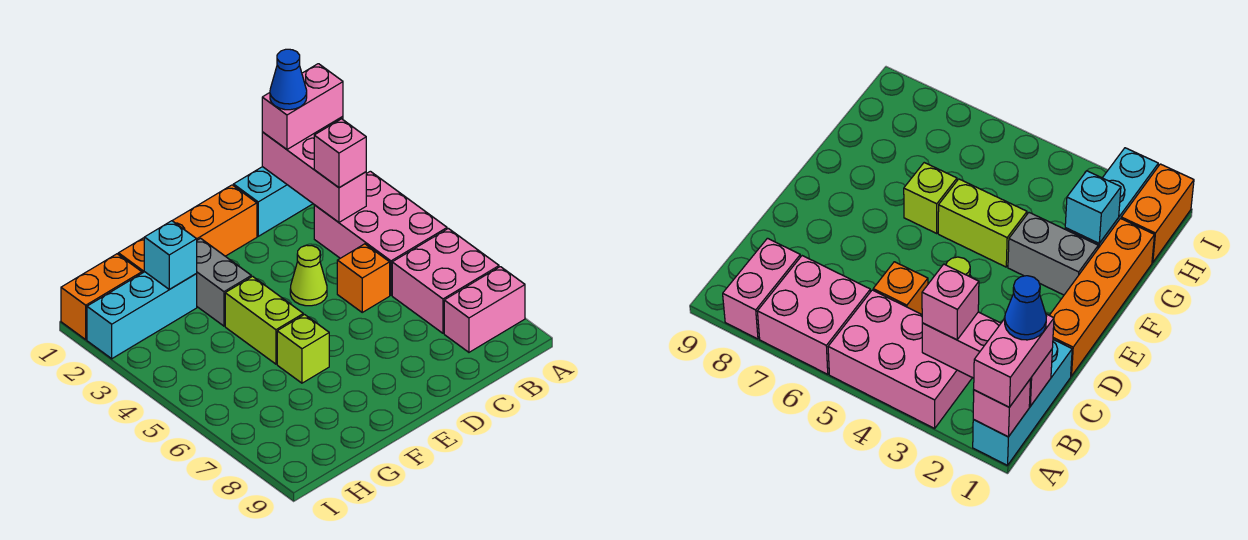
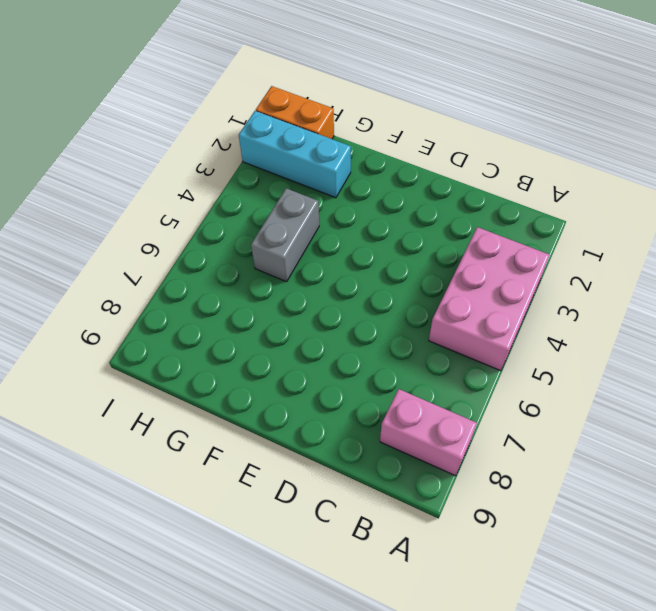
grey 1x2 brick [251,188,319,282] -> grey 1x2 brick moved to [196,238,251,326]
none -> cyan 1x3 brick [233,167,313,236]
none -> pink 2x2 brick [392,228,499,333]
none -> orange 1x1 brick [337,244,390,312]

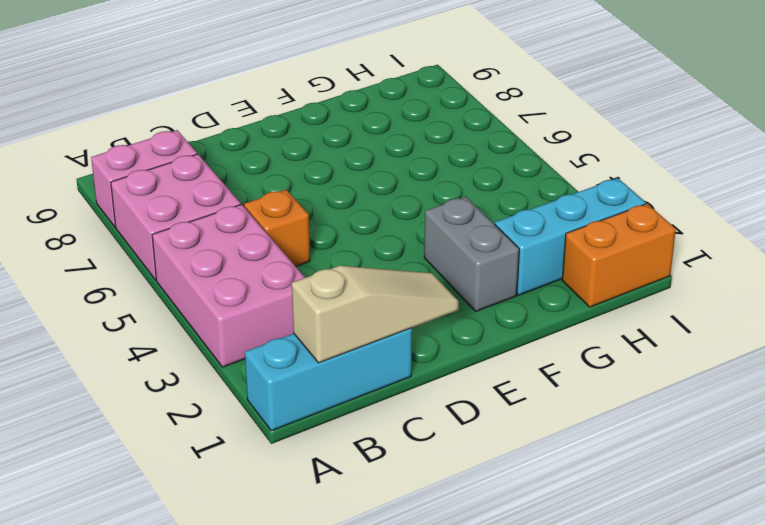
tan 1x3 slope [292,266,459,363] -> pink 1x3 brick [262,132,366,222]
none -> orange 1x4 brick [118,185,257,273]
none -> lime 1x1 cone [290,245,327,306]
none -> lime 1x2 brick [225,276,303,364]

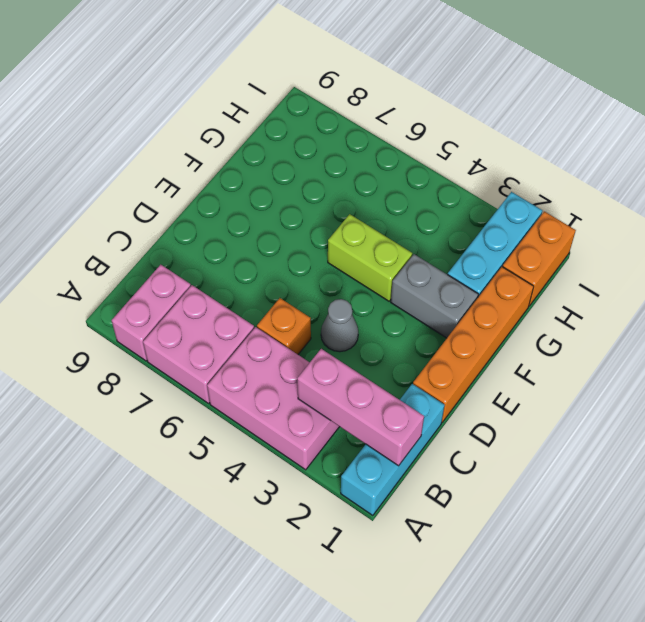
grey 1x1 cone [321,299,358,352] -> lime 1x1 cone [290,245,327,306]
none -> lime 1x1 brick [277,315,329,383]
none -> pink 1x1 brick [973,379,1031,437]
none -> cyan 1x1 brick [144,221,197,289]

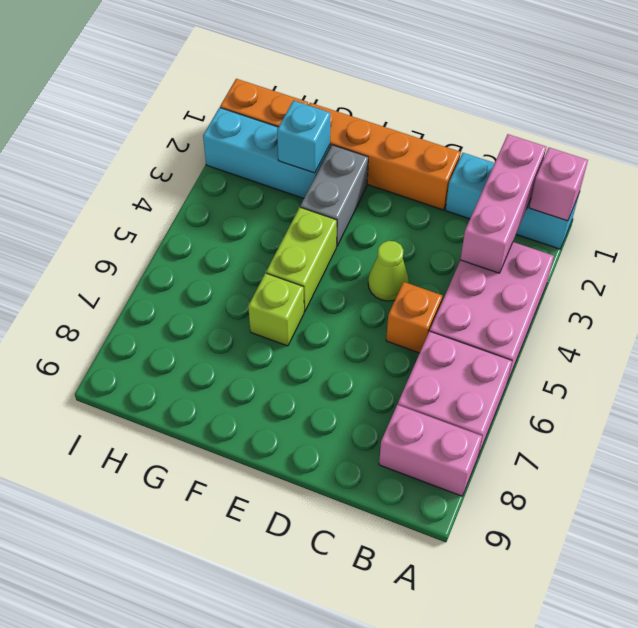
none -> pink 1x2 brick [262,64,343,149]
none -> pink 1x1 brick [314,119,366,188]
none -> blue 1x1 cone [270,49,307,110]

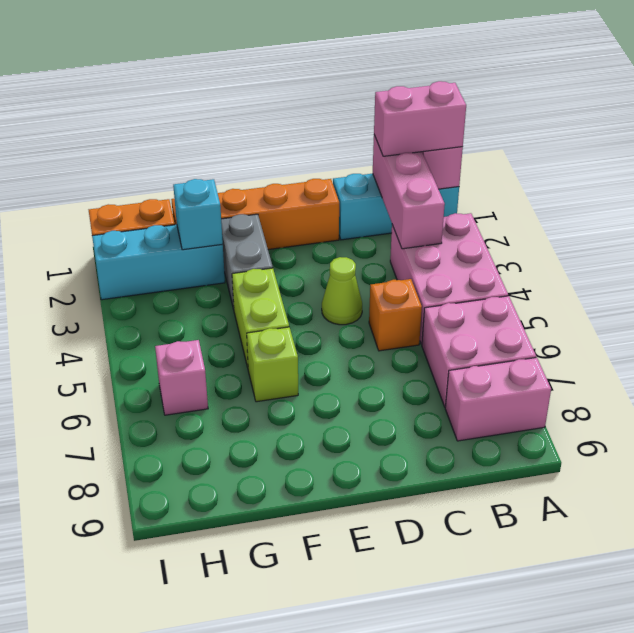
pink 1x1 brick [155,340,208,415] -> pink 1x1 brick moved to [314,119,366,188]
none -> blue 1x1 cone [270,49,307,110]

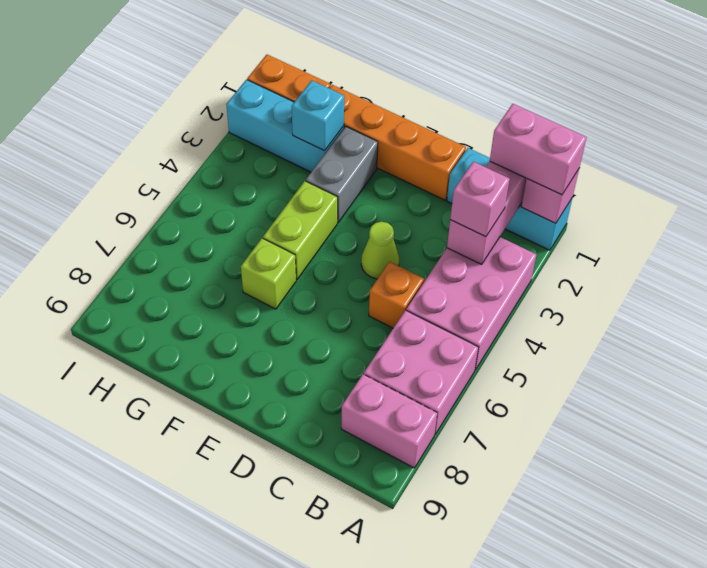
none -> blue 1x1 cone [270,49,307,110]

